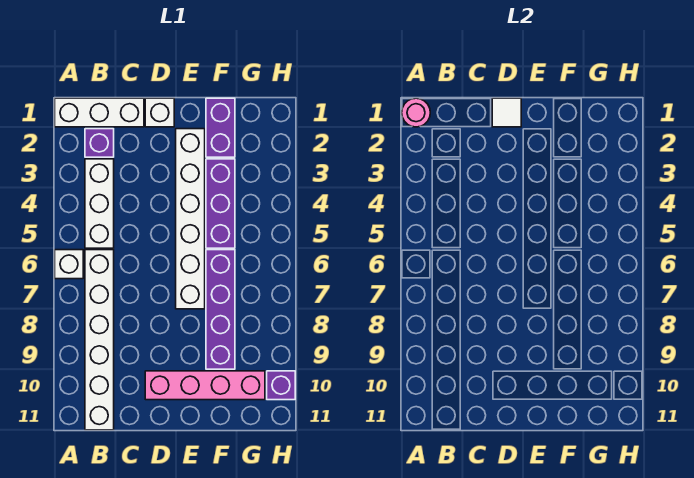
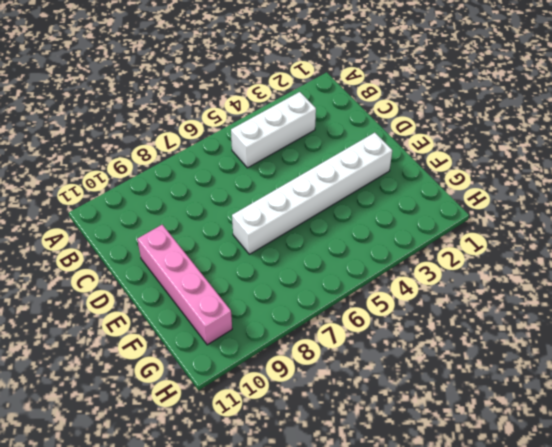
none -> white 1x3 brick [55,98,144,127]
none -> white 1x1 brick [55,250,83,279]
none -> purple 1x1 brick [85,129,114,157]

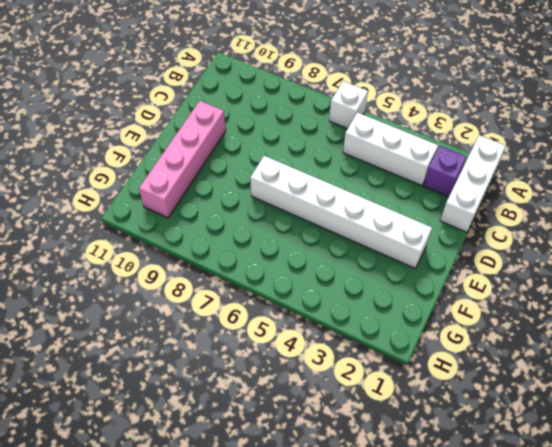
none -> white 1x6 brick [85,250,114,430]
none -> white 1x1 brick [145,98,174,127]
none -> purple 1x2 brick [206,98,235,157]

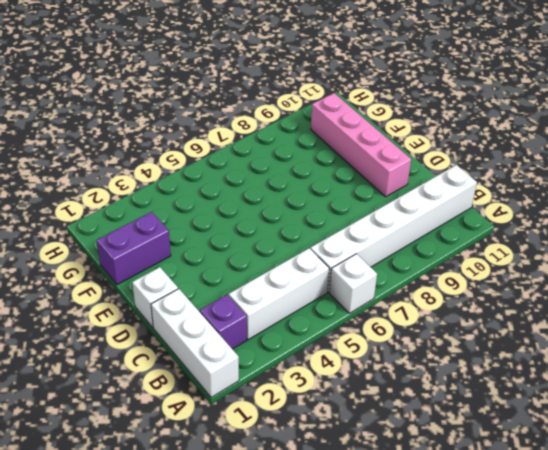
none -> white 1x6 brick [176,129,205,309]
none -> purple 1x3 brick [206,159,235,248]
none -> purple 1x4 brick [206,250,235,369]

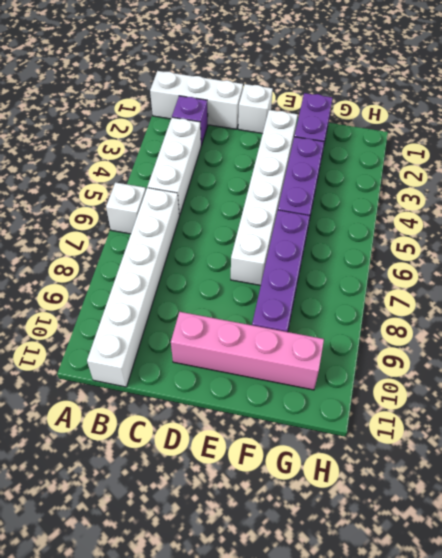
none -> purple 1x1 brick [267,371,295,400]
none -> pink 1x1 round brick [402,98,430,127]
none -> white 1x1 tile [492,98,521,127]

